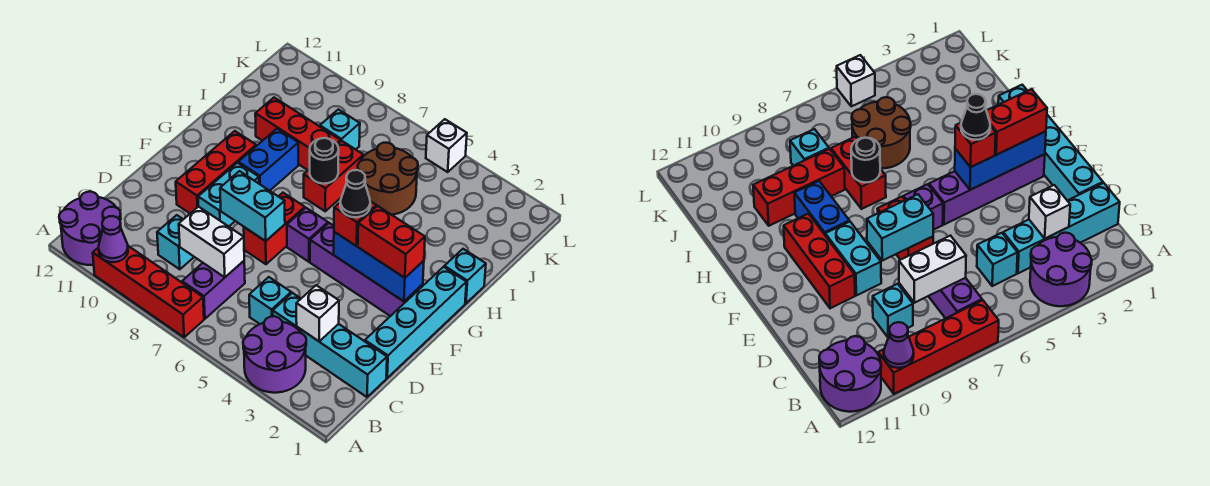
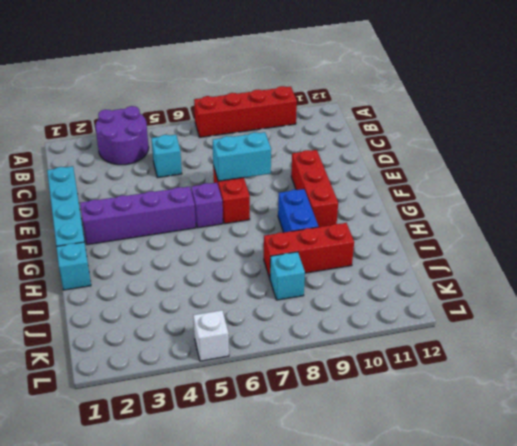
none -> purple 2x2 round brick [59,192,121,265]
none -> purple 1x2 brick [182,261,245,319]
none -> cyan 1x4 brick [273,293,387,397]

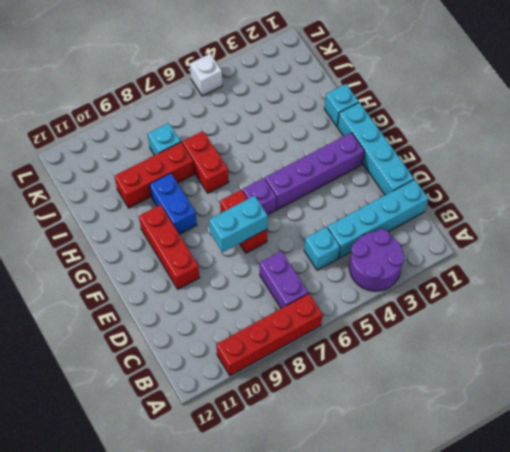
none -> purple 2x2 round brick [59,192,121,265]
none -> cyan 1x1 brick [157,215,194,269]
none -> cyan 1x2 brick [198,163,259,226]

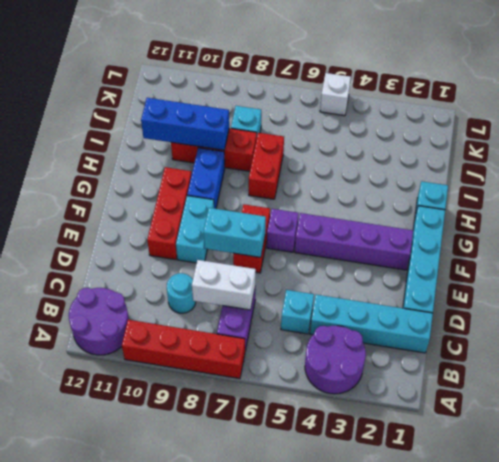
cyan 1x1 round brick [167,273,196,313] -> cyan 1x1 brick [157,215,194,269]
blue 1x3 brick [141,98,229,150] -> blue 1x3 brick moved to [334,232,424,301]
none -> brown 2x2 round brick [358,143,418,215]
none -> purple 1x1 cone [99,216,128,262]
none -> white 1x1 brick [296,285,339,341]

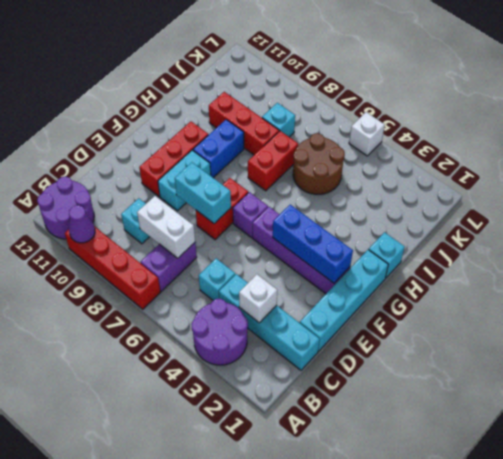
none -> black 1x1 round brick [310,138,339,184]
none -> red 1x2 brick [358,206,425,278]
none -> red 1x1 brick [334,201,376,246]

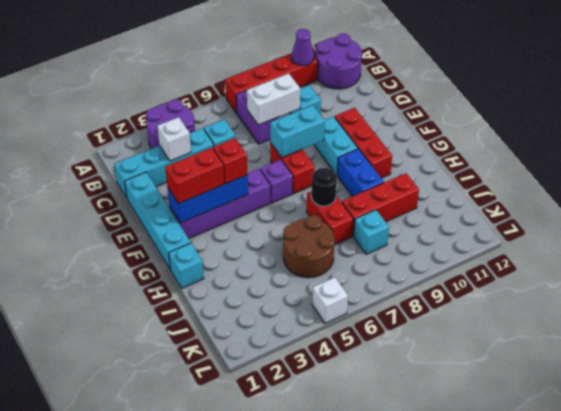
none -> black 1x1 cone [340,170,370,217]

